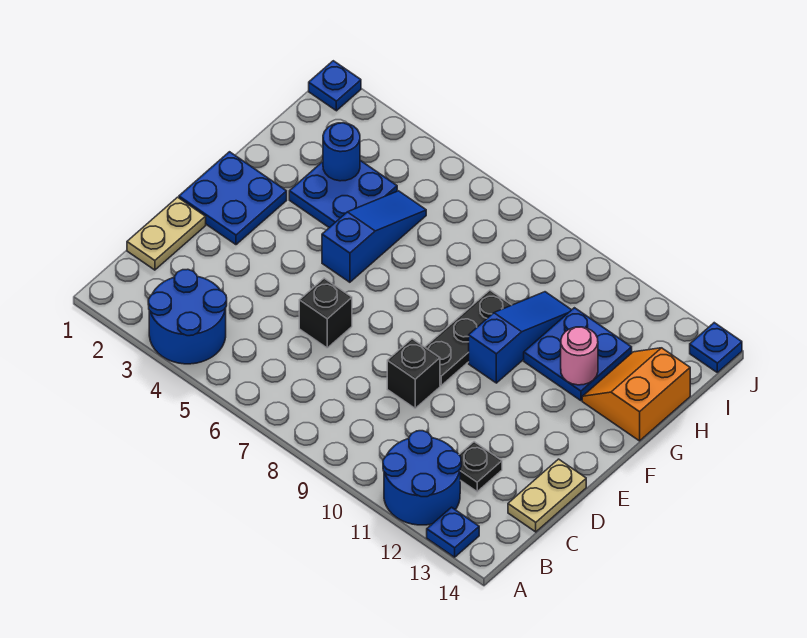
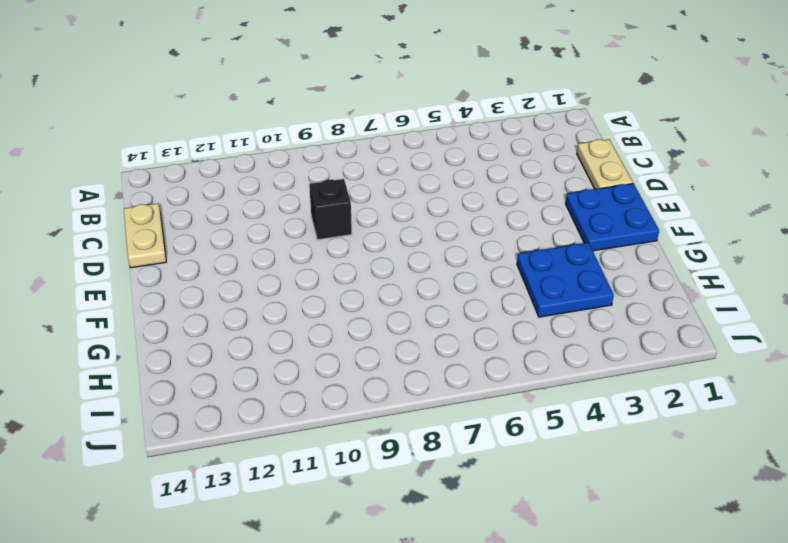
none -> blue 2x2 round brick [148,269,227,364]
none -> blue 2x2 round brick [383,431,461,525]
none -> blue 1x1 plate [427,507,479,557]

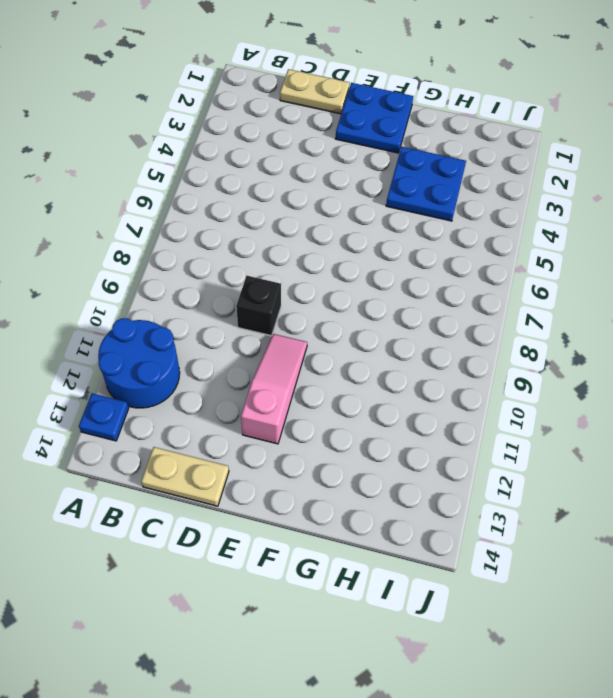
pink 1x3 slope [241,334,307,444] -> none
none -> blue 2x2 round brick [148,269,227,364]
none -> black 1x1 plate [459,442,502,492]
none -> black 1x1 brick [299,278,352,348]

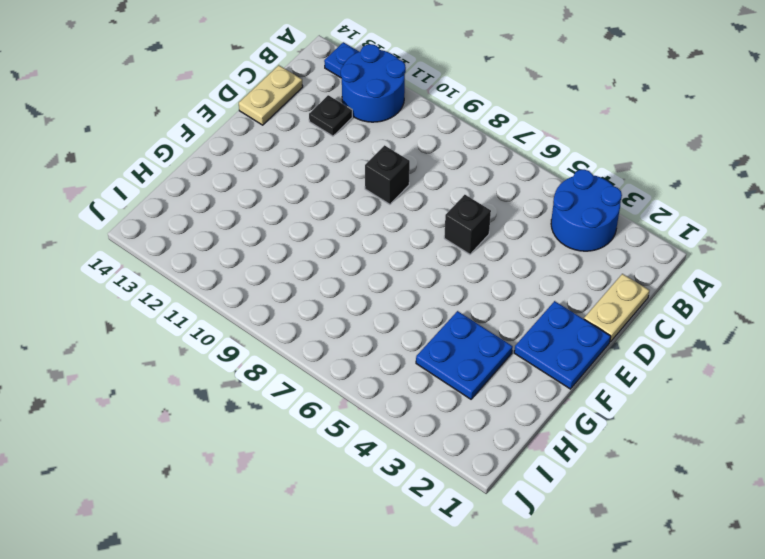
none -> black 1x3 plate [425,290,511,386]
none -> blue 1x3 slope [322,191,426,282]
none -> blue 1x3 slope [469,292,571,383]

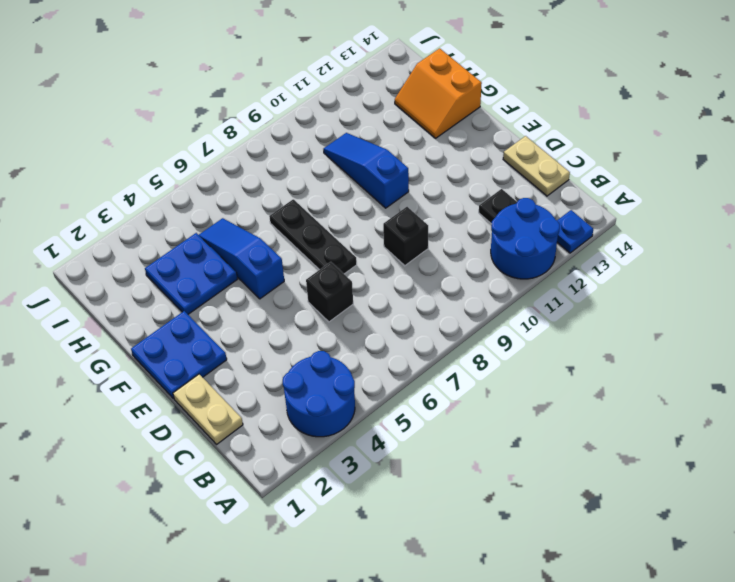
black 1x3 plate [269,199,357,274] -> black 1x3 plate moved to [425,290,511,386]
none -> blue 2x2 plate [524,308,632,401]
none -> blue 1x1 plate [309,61,361,111]
none -> blue 1x1 plate [690,323,742,372]

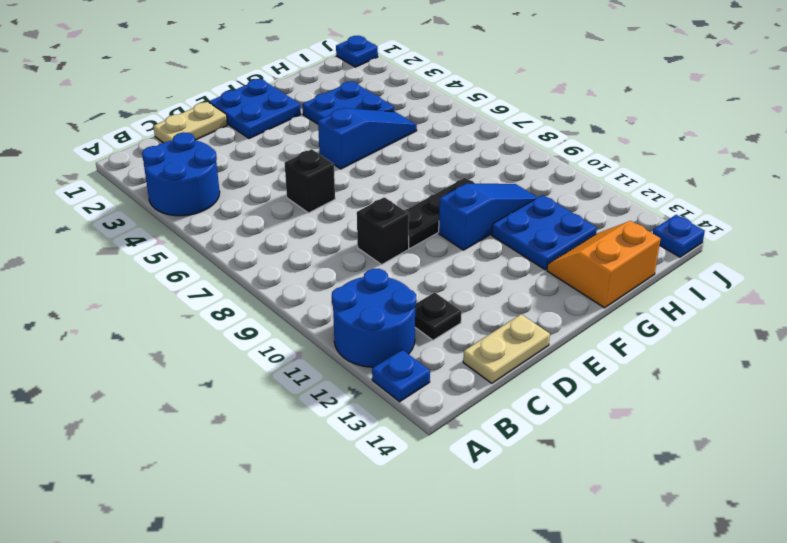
none -> pink 1x1 round brick [561,327,598,385]
none -> blue 1x1 round brick [323,123,360,181]

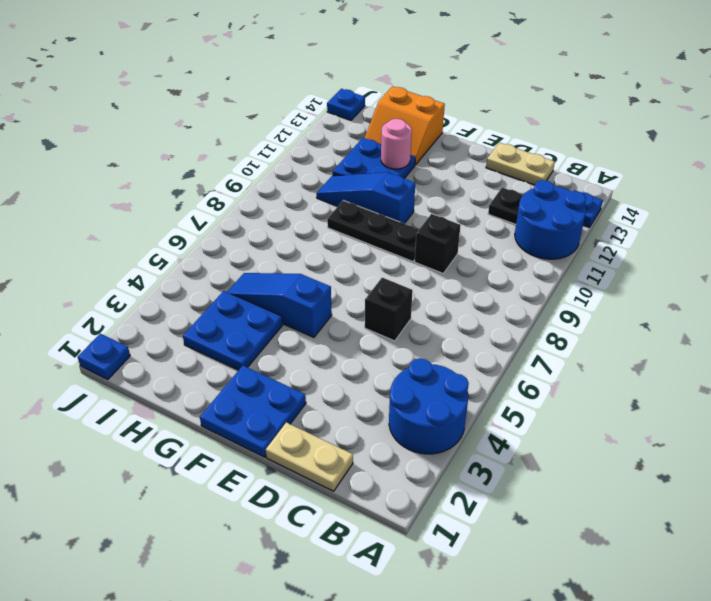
none -> blue 1x1 round brick [323,123,360,181]

